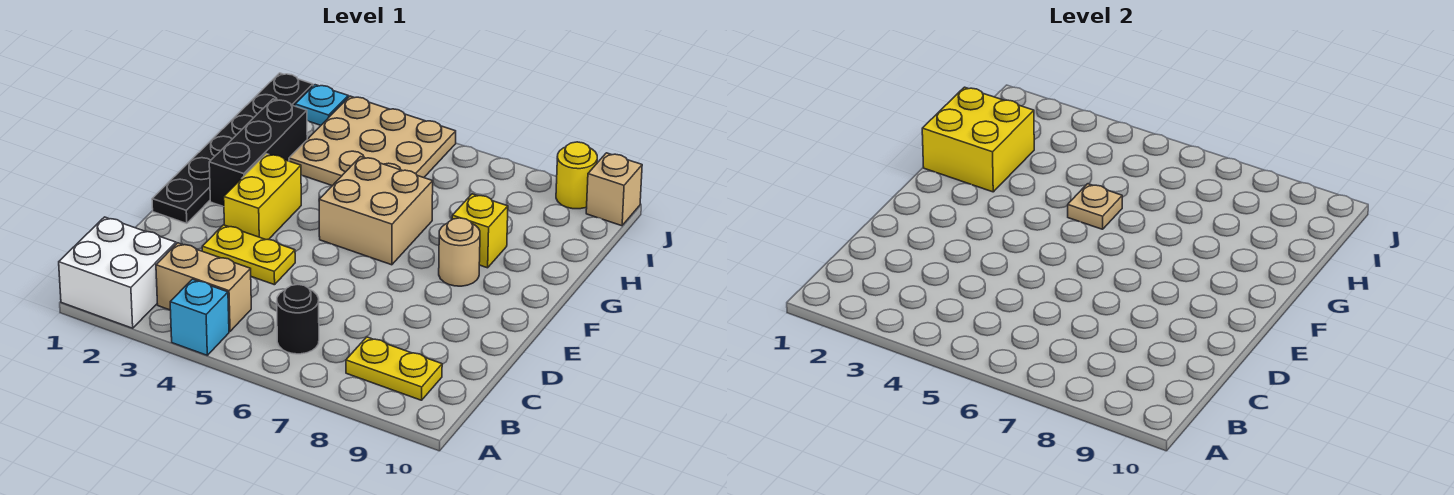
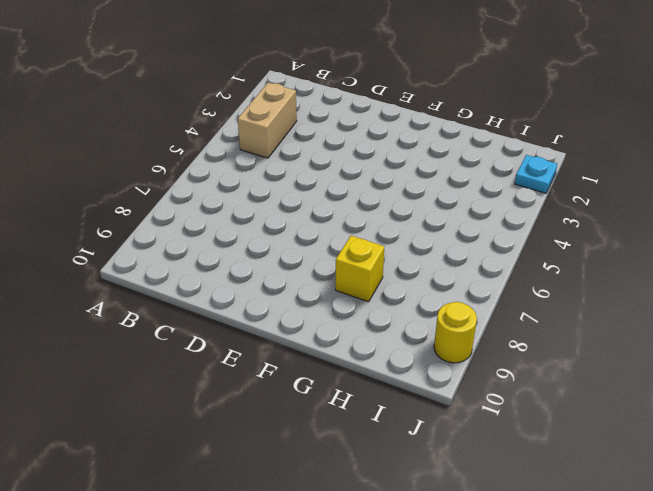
none -> white 2x2 brick [59,217,176,328]
none -> cyan 1x1 brick [170,279,229,355]
none -> black 1x1 round brick [277,284,319,354]

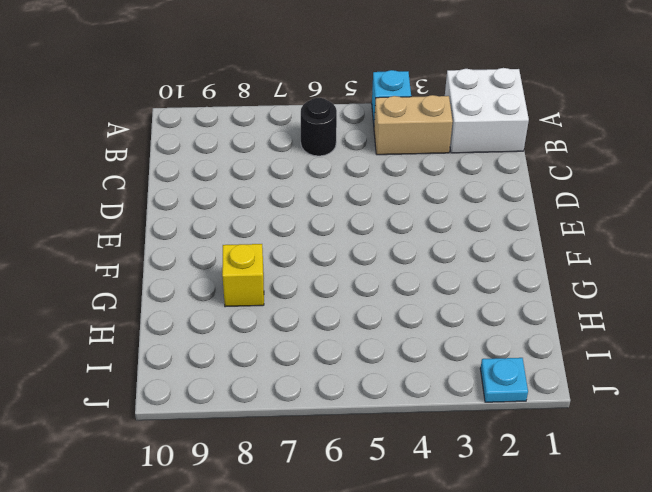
none -> yellow 1x2 plate [346,337,442,400]
none -> yellow 1x2 plate [202,225,295,285]
none -> black 1x6 plate [152,73,313,223]

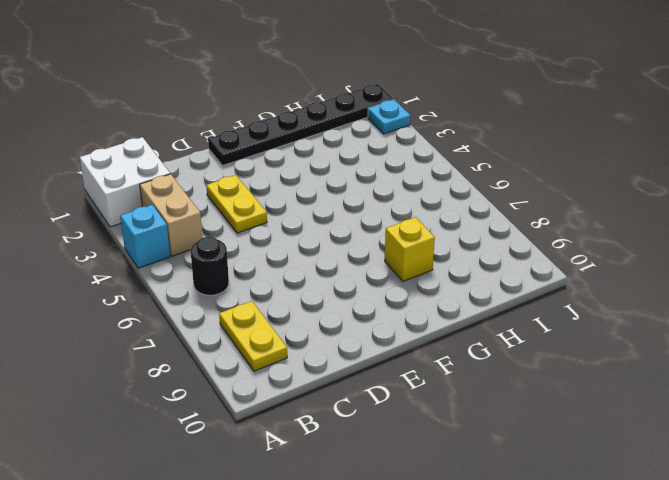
none -> yellow 1x2 brick [224,154,301,240]
none -> black 1x3 brick [209,99,307,207]
none -> tan 2x2 brick [319,157,433,265]

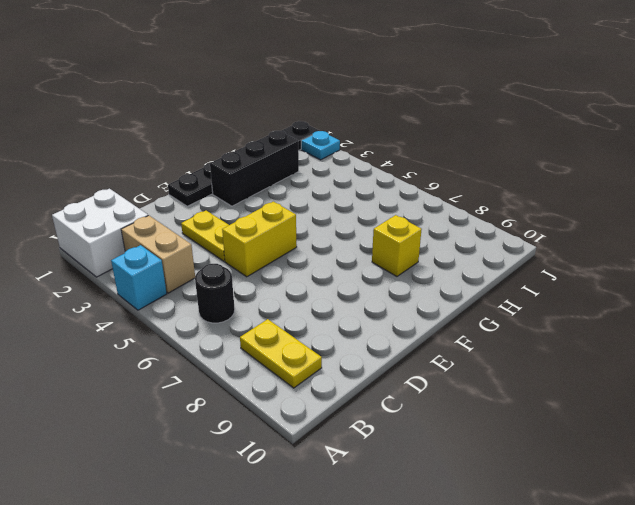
yellow 1x2 brick [222,202,297,277] -> yellow 1x2 brick moved to [224,154,301,240]
none -> tan 2x2 brick [319,157,433,265]
none -> tan 1x1 round brick [439,218,480,286]
none -> tan 3x3 plate [289,96,456,186]

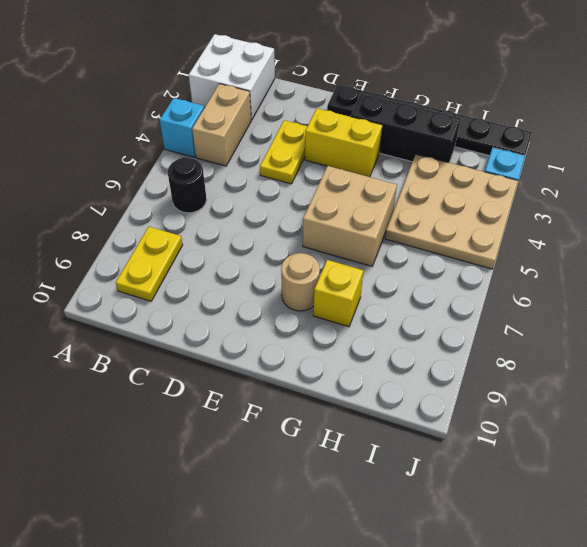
none -> yellow 1x1 round brick [556,142,597,209]
none -> tan 1x1 brick [586,153,642,226]
none -> yellow 2x2 brick [922,87,1034,192]

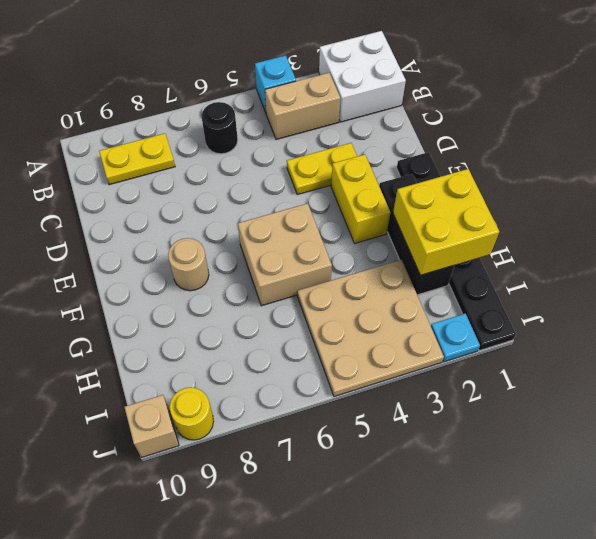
none -> yellow 1x1 brick [452,194,508,268]
none -> tan 1x1 plate [1068,184,1122,229]

